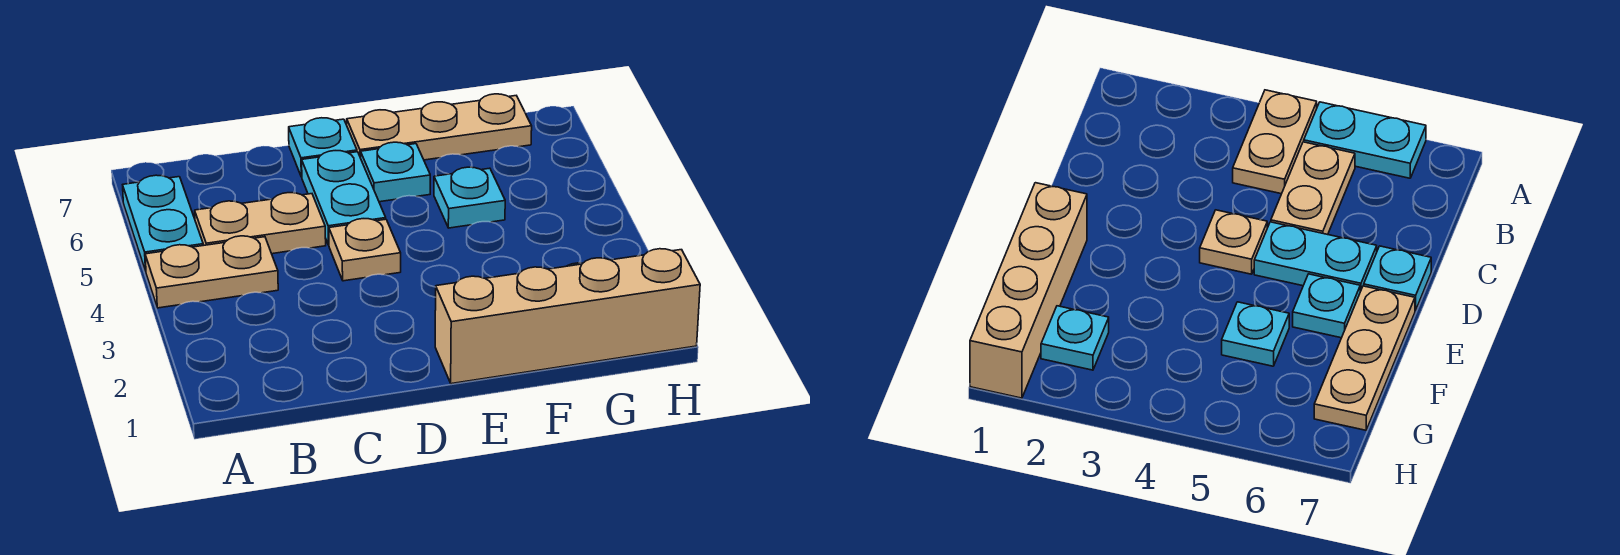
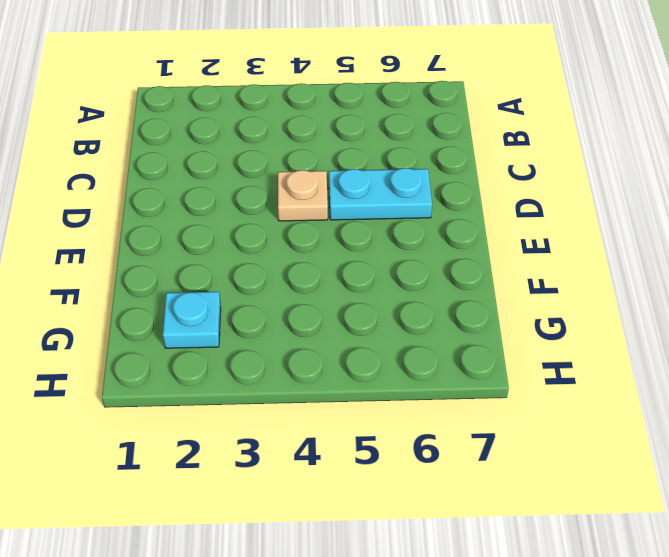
none -> tan 1x2 plate [145,236,278,308]
none -> cyan 1x2 plate [123,175,203,271]

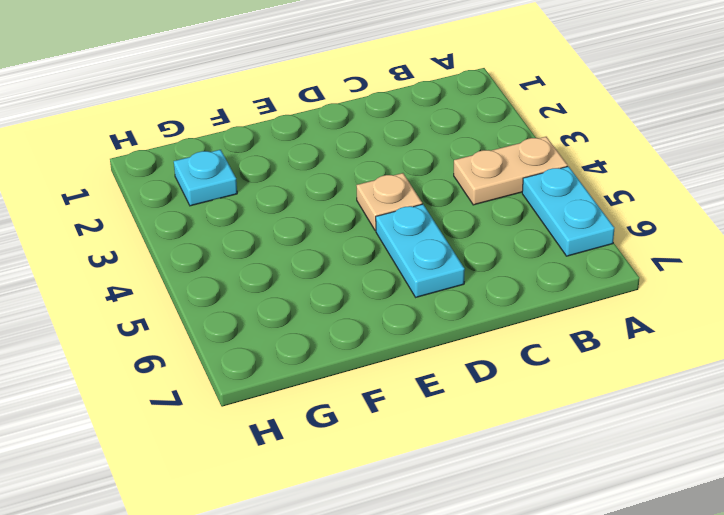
none -> tan 1x2 plate [195,193,326,254]
none -> cyan 1x1 plate [289,118,357,177]

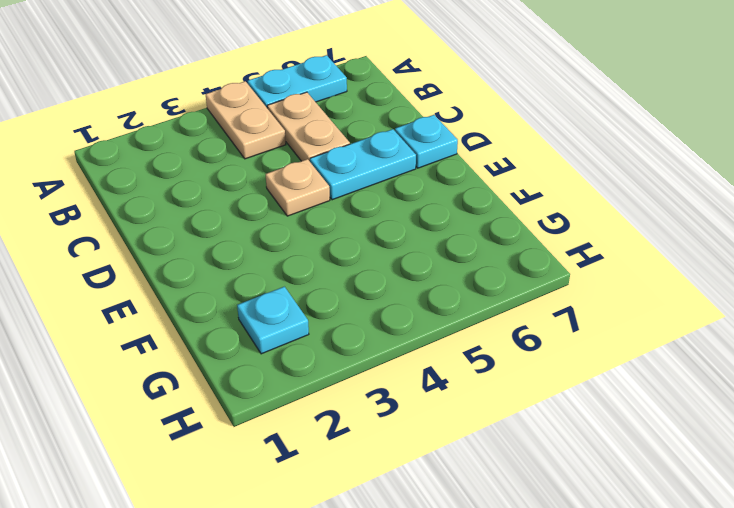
none -> tan 1x4 brick [435,249,700,384]
none -> cyan 1x1 plate [361,142,430,202]

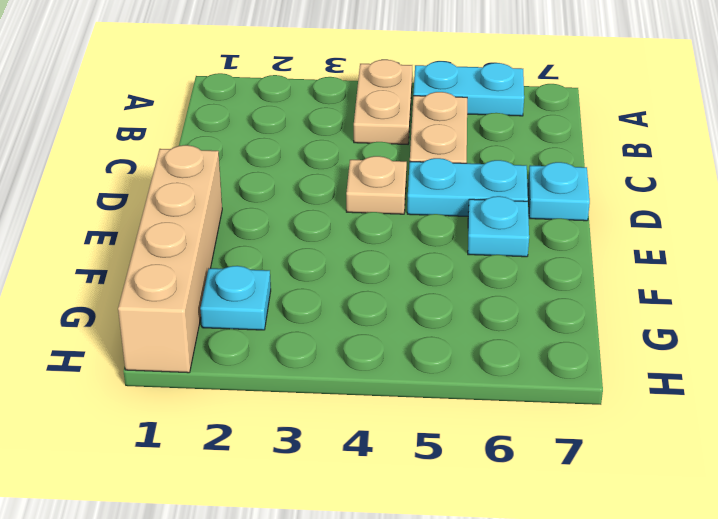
none -> tan 1x3 plate [347,94,532,160]
none -> cyan 1x1 plate [434,167,505,228]

